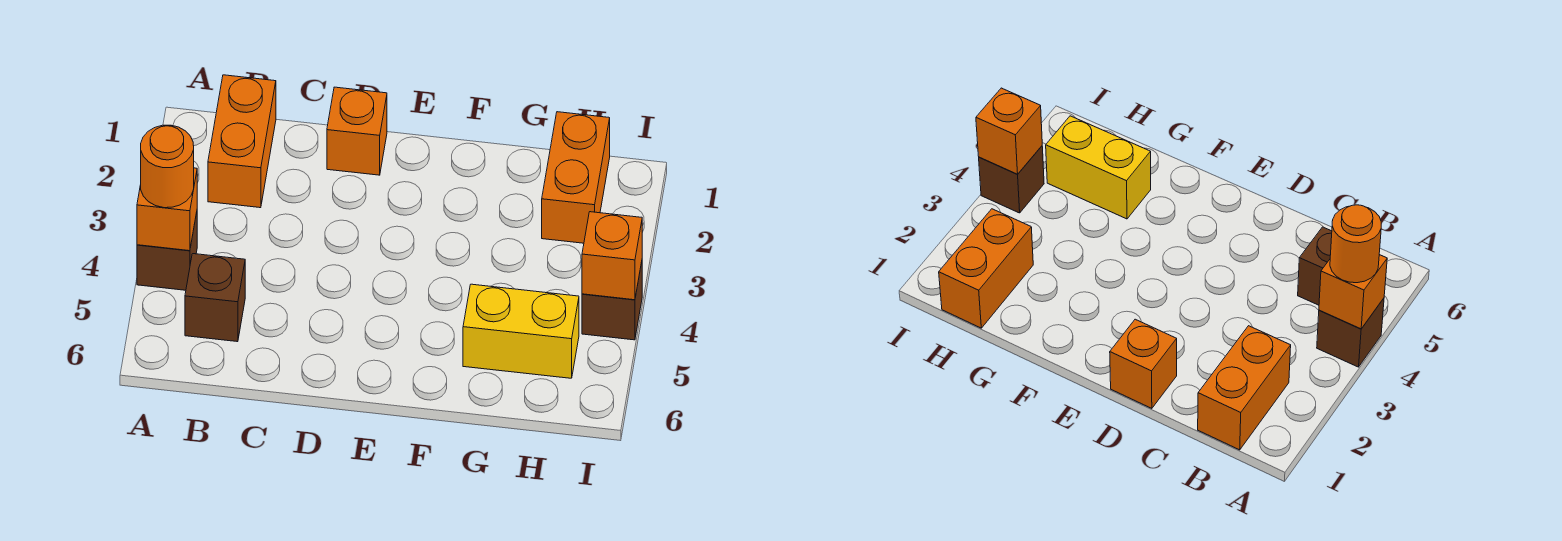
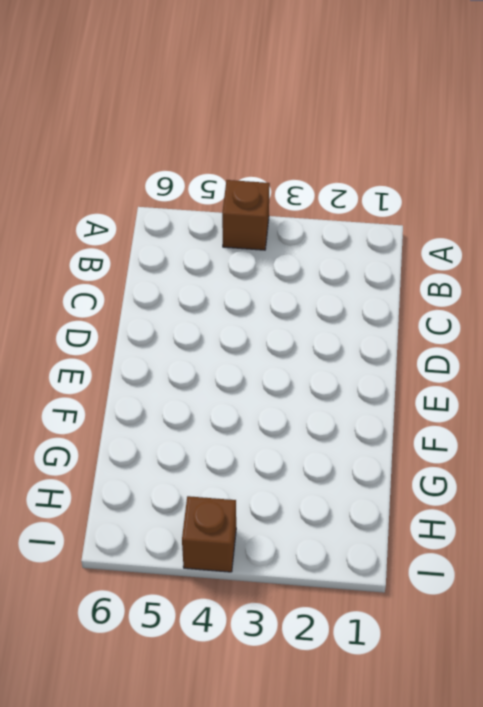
none -> orange 1x2 brick [208,75,276,208]
none -> brown 1x1 brick [185,254,245,342]

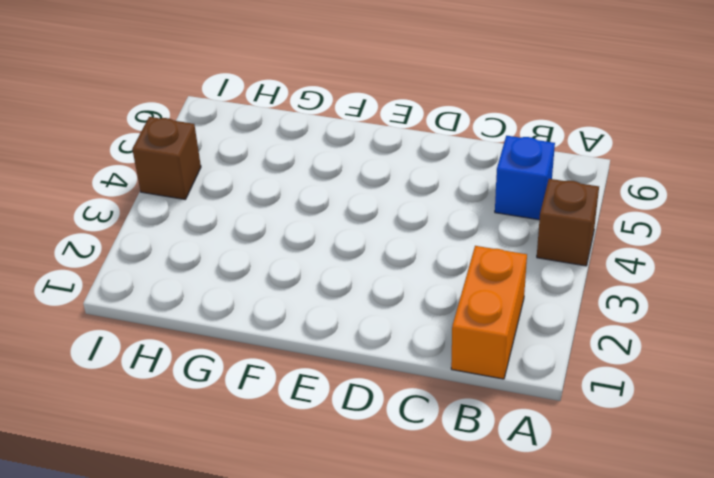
blue 1x1 brick [495,136,555,220] -> brown 1x1 brick [185,254,245,342]
none -> orange 1x1 brick [327,87,387,175]
none -> yellow 1x2 brick [463,284,579,378]

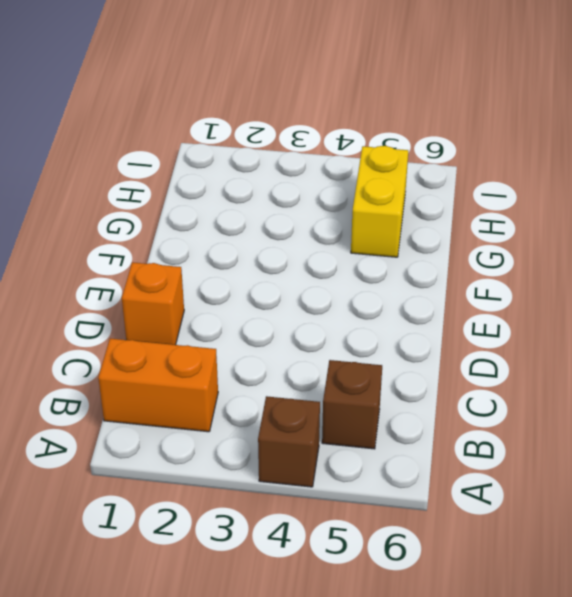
none -> orange 1x2 brick [542,112,610,243]
none -> brown 1x1 brick [582,262,642,340]

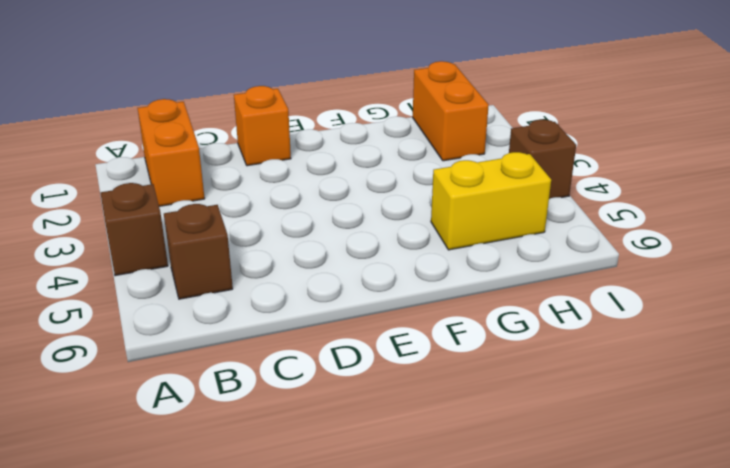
none -> orange 1x1 brick [137,168,197,251]
none -> orange 1x1 brick [582,212,642,300]

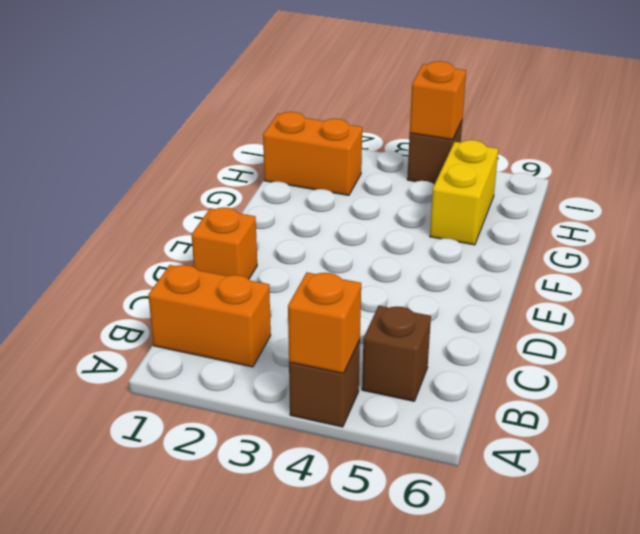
none -> orange 1x1 round brick [141,125,194,208]

